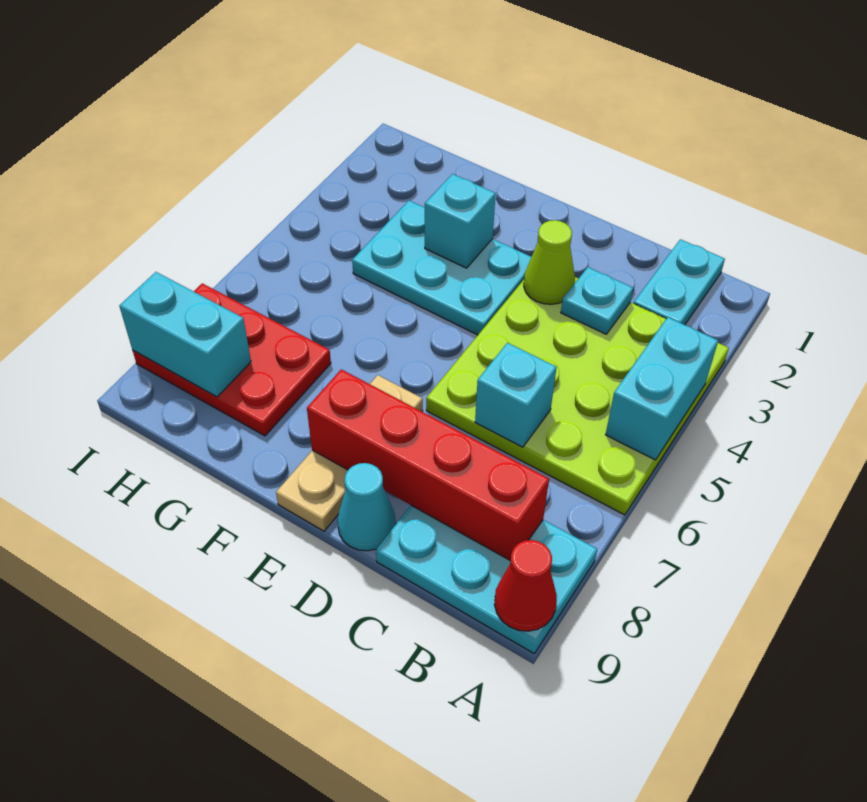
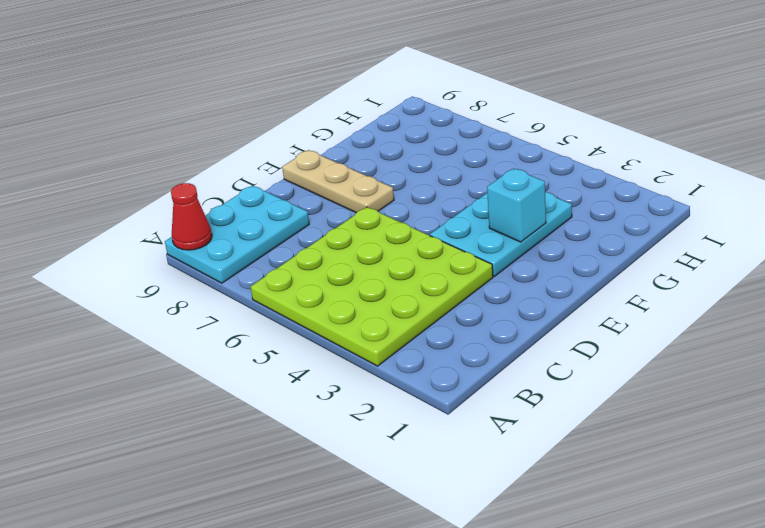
none -> cyan 1x2 plate [634,239,725,325]
none -> cyan 1x1 cone [337,463,396,551]
none -> red 2x3 plate [133,283,331,436]

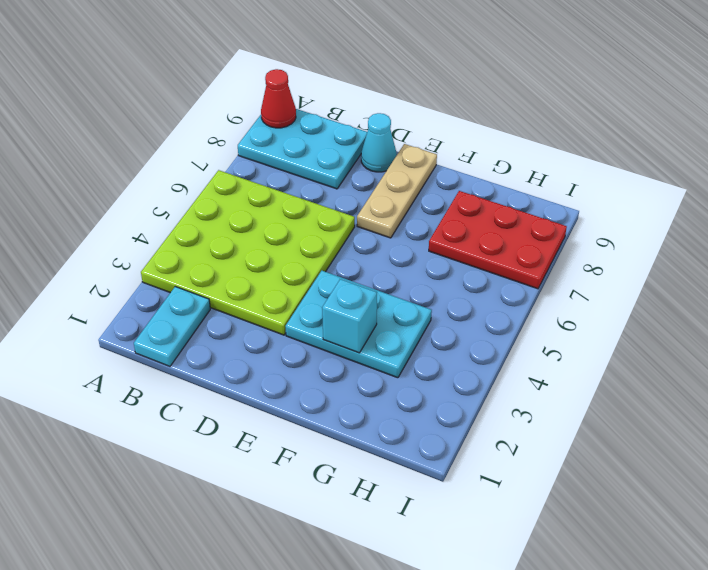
none -> cyan 1x2 brick [606,317,718,460]
none -> red 1x4 brick [307,369,549,561]
none -> cyan 1x1 plate [561,267,633,334]

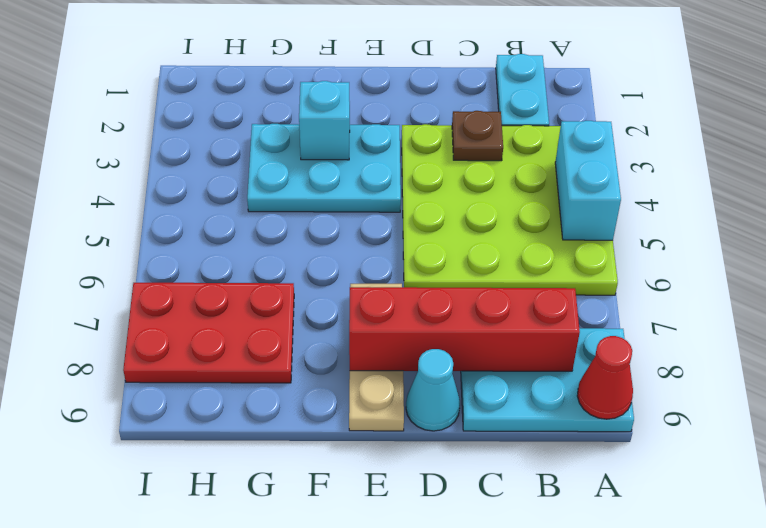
brown 1x1 plate [452,111,503,161] -> cyan 1x1 plate [561,267,633,334]
none -> cyan 1x1 brick [475,343,557,447]
none -> lime 1x1 cone [524,220,575,304]
none -> cyan 1x2 brick [119,272,251,397]

